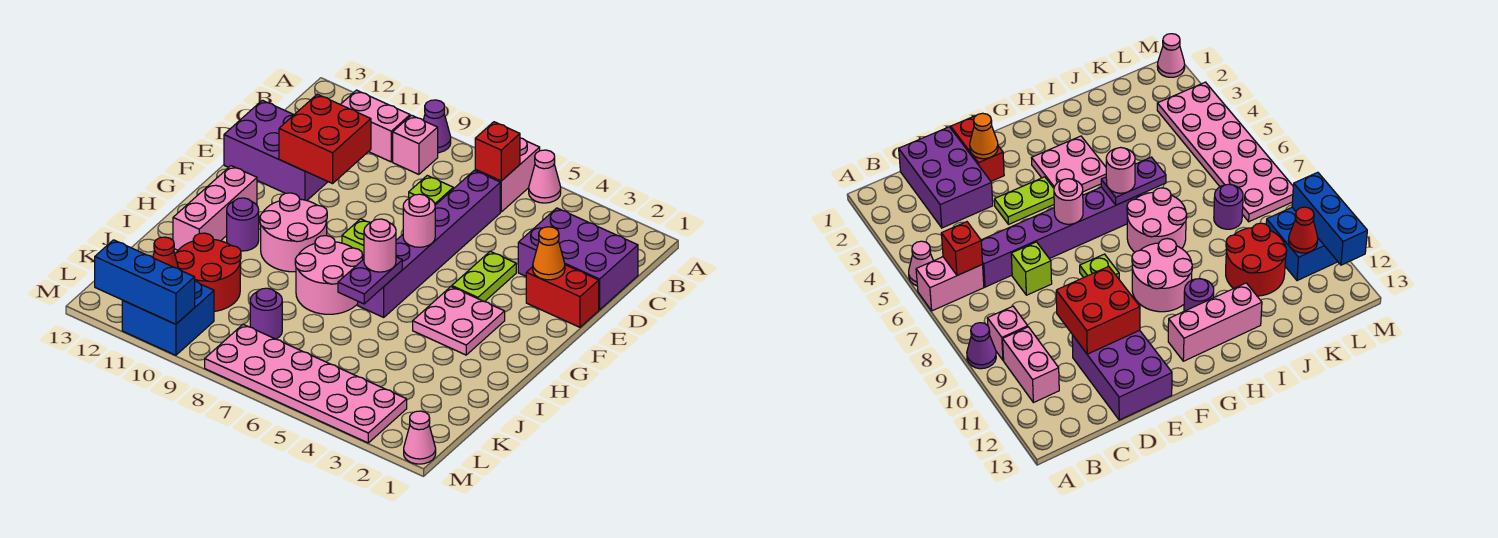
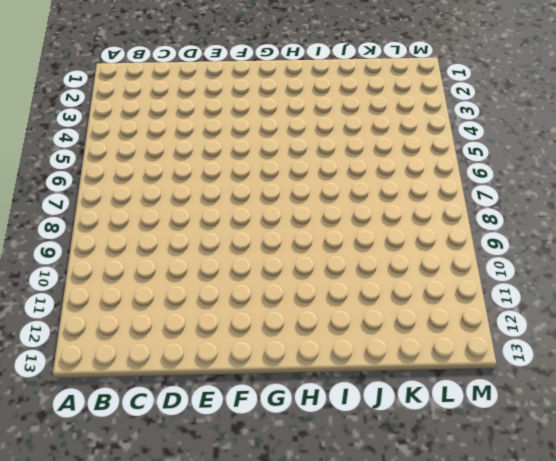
none -> pink 1x1 cone [529,150,561,203]
none -> pink 1x2 brick [475,138,540,212]
none -> purple 1x1 cone [423,100,451,153]
none -> pink 1x1 brick [393,115,438,174]

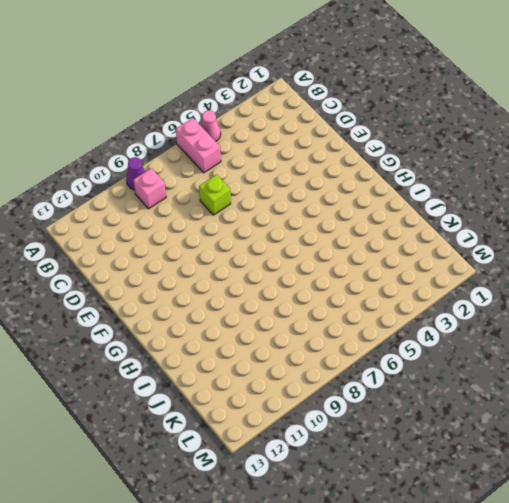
none -> pink 1x2 brick [340,90,410,162]
none -> purple 2x3 brick [518,208,638,310]
none -> purple 1x6 brick [358,170,500,317]
none -> purple 2x3 brick [224,100,328,201]

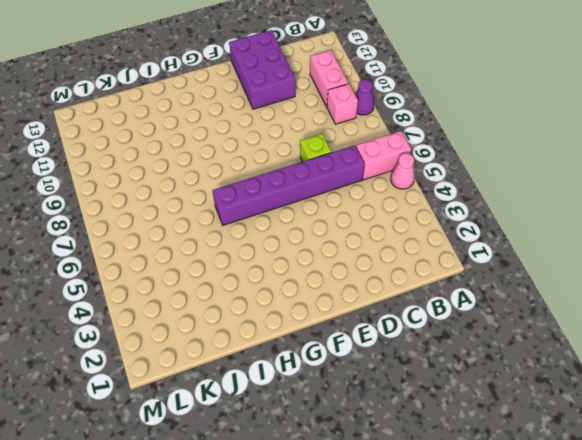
none -> purple 2x3 brick [518,208,638,310]
none -> red 1x2 brick [526,265,599,327]
none -> lime 1x2 plate [451,251,516,302]
none -> lime 1x1 plate [342,219,370,255]

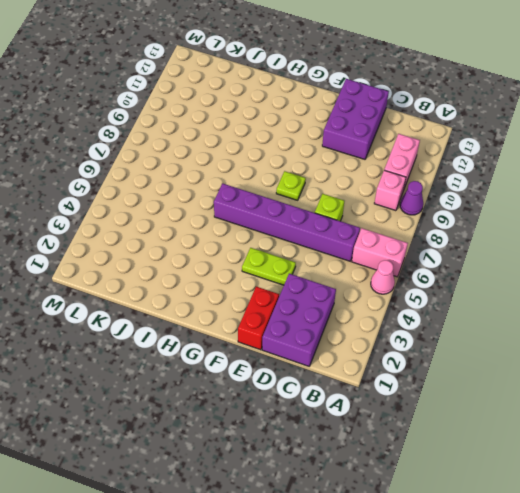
none -> pink 2x2 plate [413,287,505,355]
none -> pink 2x2 round brick [260,193,327,272]
none -> pink 1x3 brick [173,166,257,250]
none -> pink 2x2 round brick [295,236,363,314]

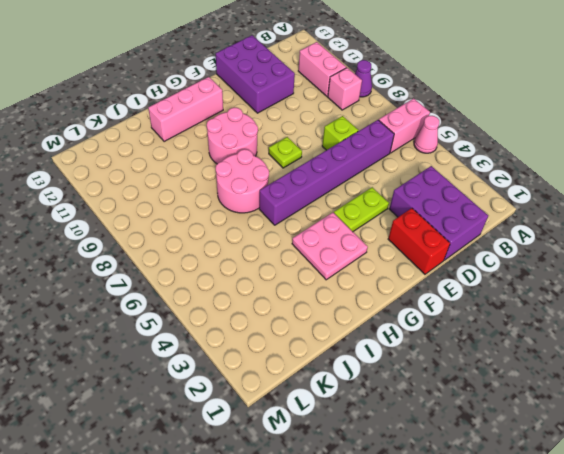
none -> purple 1x1 round brick [227,198,259,251]
none -> red 2x2 round brick [175,233,241,311]
none -> purple 1x1 round brick [250,288,282,339]
none -> pink 2x6 plate [205,324,407,443]

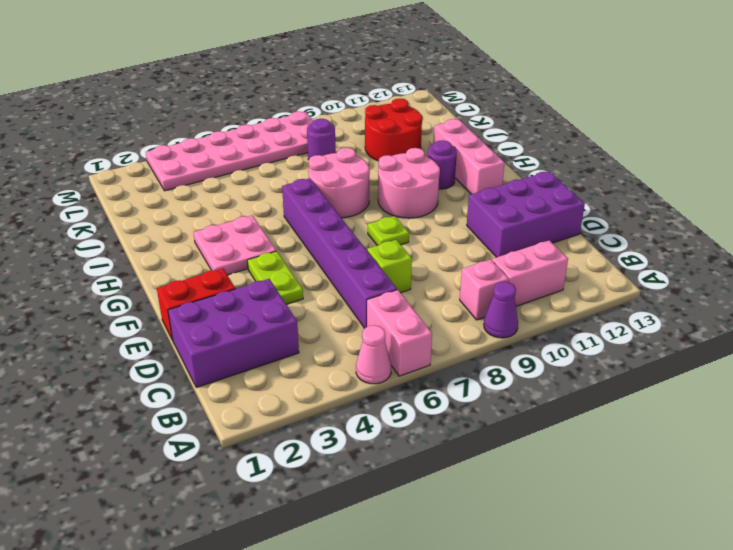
none -> blue 2x2 brick [122,281,214,355]
none -> pink 1x1 cone [404,411,436,464]
none -> red 1x1 brick [475,122,520,181]
none -> red 2x2 brick [279,94,371,184]

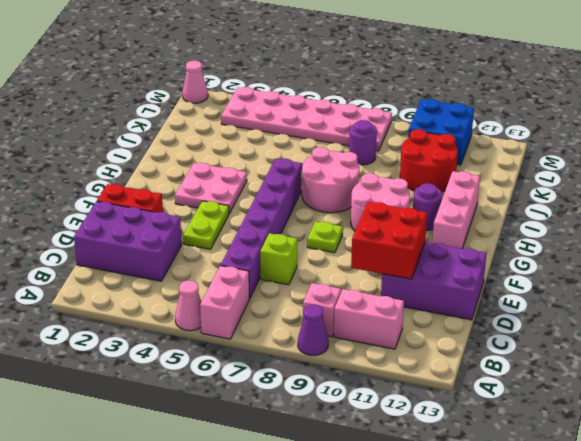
none -> red 1x1 brick [475,122,520,181]
none -> orange 1x1 cone [533,227,565,280]
none -> pink 1x1 round brick [403,194,435,247]
none -> purple 1x2 plate [338,257,402,304]

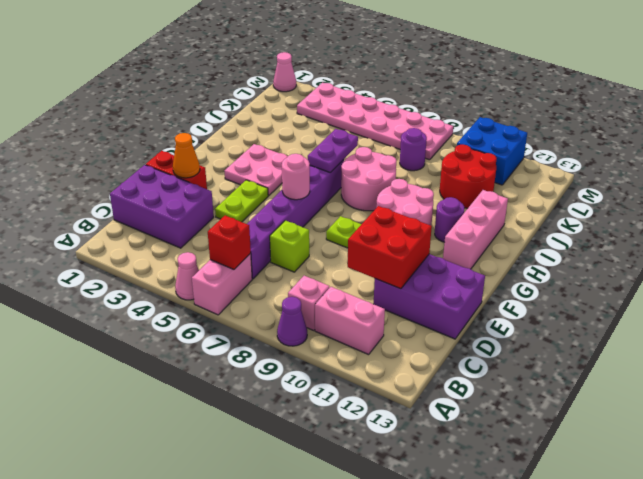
none -> red 1x1 cone [153,237,179,269]
none -> blue 1x3 brick [95,240,195,324]
none -> pink 1x1 round brick [364,219,396,272]

